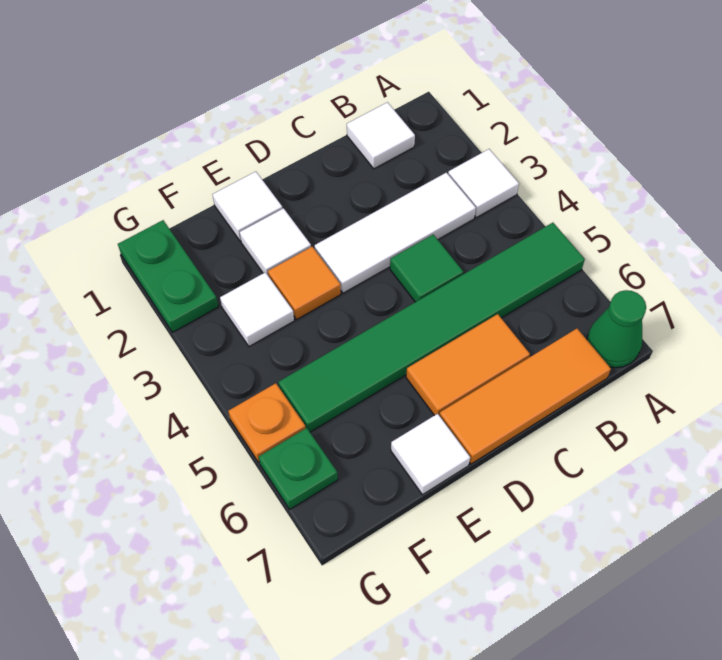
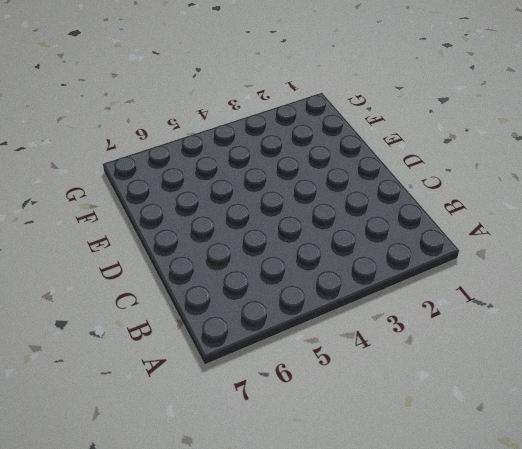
none -> white 1x1 tile [448,149,519,217]
none -> green 1x6 tile [278,223,585,432]
none -> green 1x1 cone [587,290,646,368]

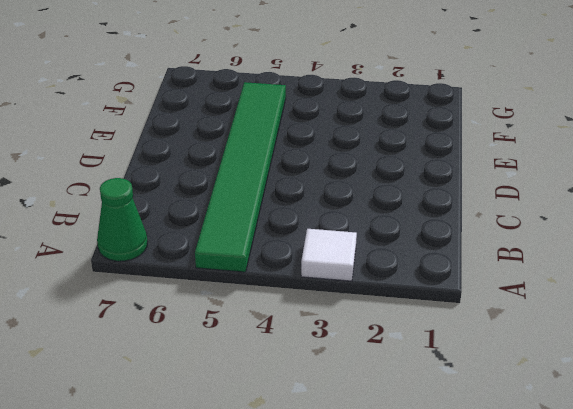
none -> white 1x1 tile [347,102,415,169]
none -> white 1x3 tile [315,173,476,293]
none -> orange 1x3 tile [440,329,611,464]

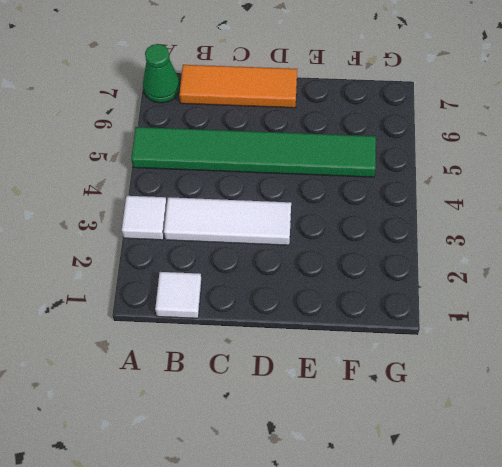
none -> green 1x1 tile [390,235,463,302]
none -> orange 1x2 tile [406,314,530,416]
none -> white 1x1 tile [212,172,283,241]

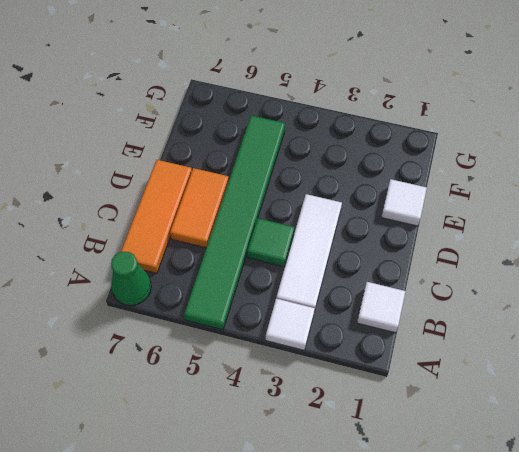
none -> white 1x1 tile [240,208,311,275]
none -> orange 1x1 tile [268,247,341,319]
none -> white 1x1 tile [391,414,470,495]

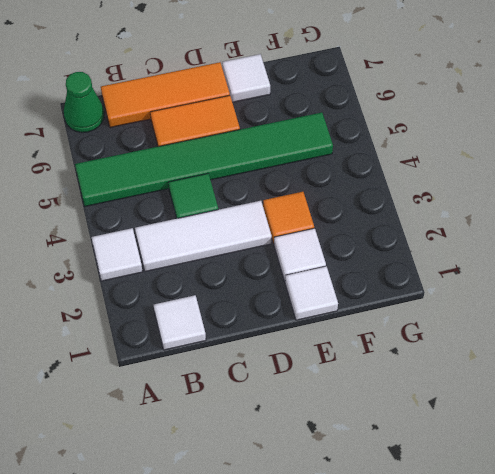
none -> white 1x1 tile [220,272,294,347]
none -> green 1x2 plate [118,220,218,332]
none -> orange 1x1 plate [228,383,305,462]

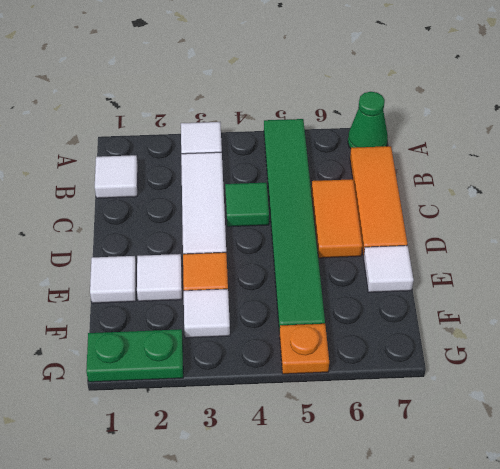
none -> green 1x1 plate [259,428,338,509]

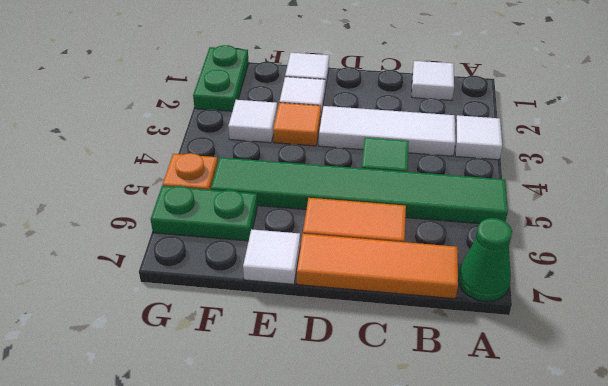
green 1x2 plate [151,186,257,241] -> green 1x1 plate [259,428,338,509]

